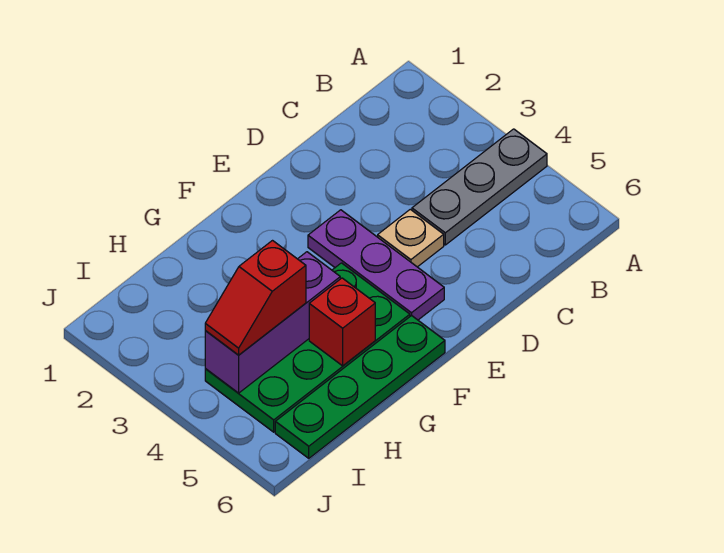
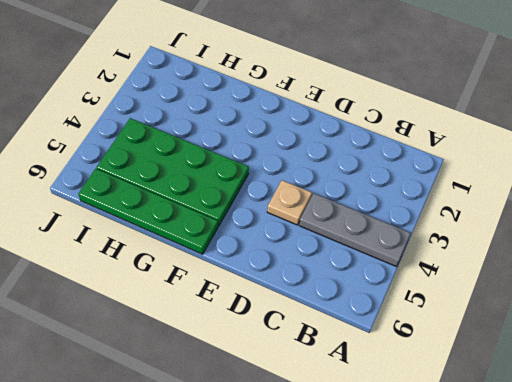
none -> purple 1x3 plate [308,210,444,320]
none -> purple 1x3 brick [205,252,340,393]

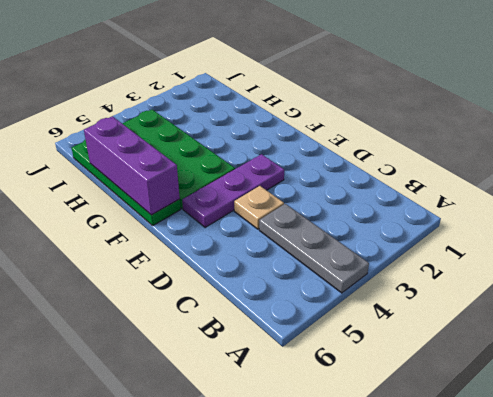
purple 1x3 brick [84,116,180,215] -> purple 1x3 brick moved to [205,252,340,393]
none -> red 1x1 brick [309,278,375,366]
none -> red 1x2 slope [205,241,306,355]

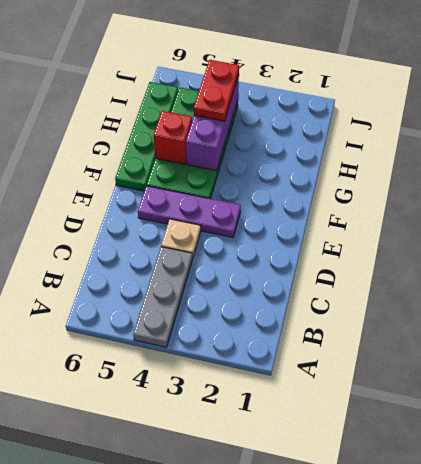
red 1x2 plate [194,60,239,121] -> red 1x2 slope [205,241,306,355]

